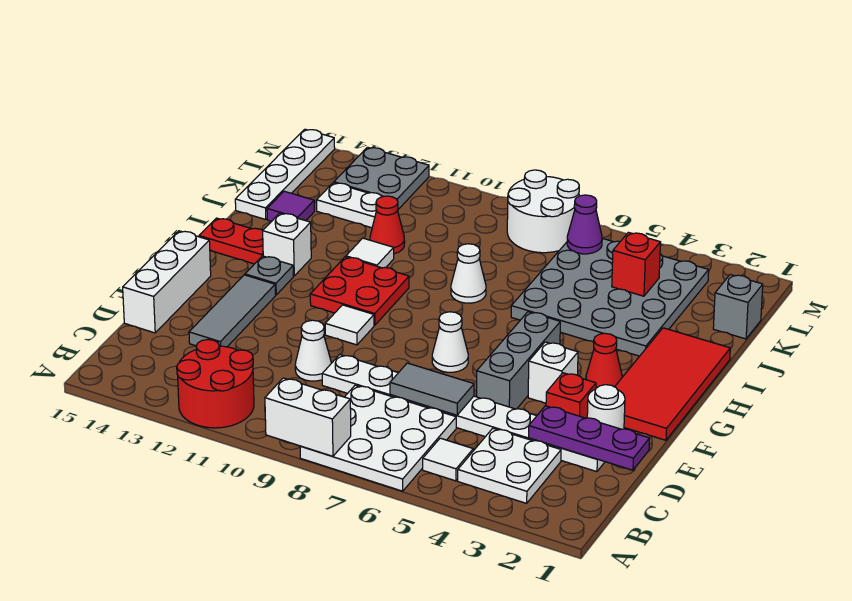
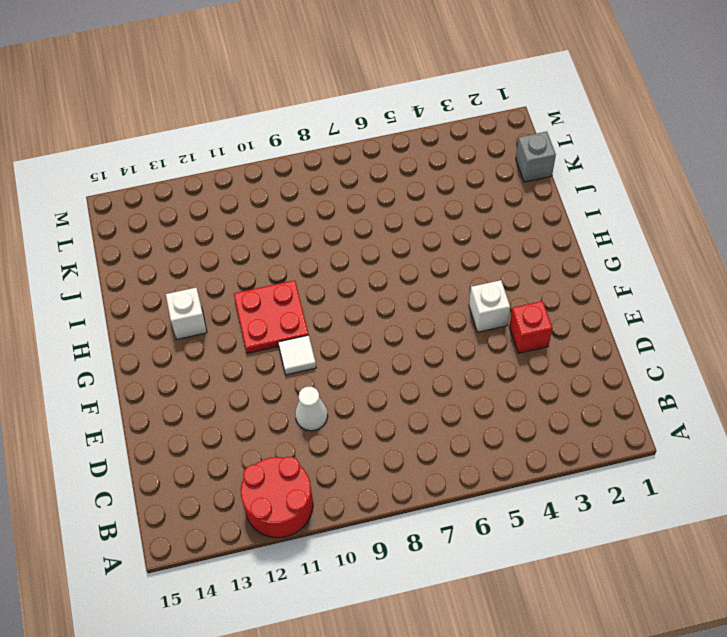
none -> white 3x3 plate [300,385,456,491]
none -> white 2x2 plate [458,428,561,503]
none -> white 1x1 tile [423,438,473,481]
none -> white 1x8 plate [322,355,605,472]

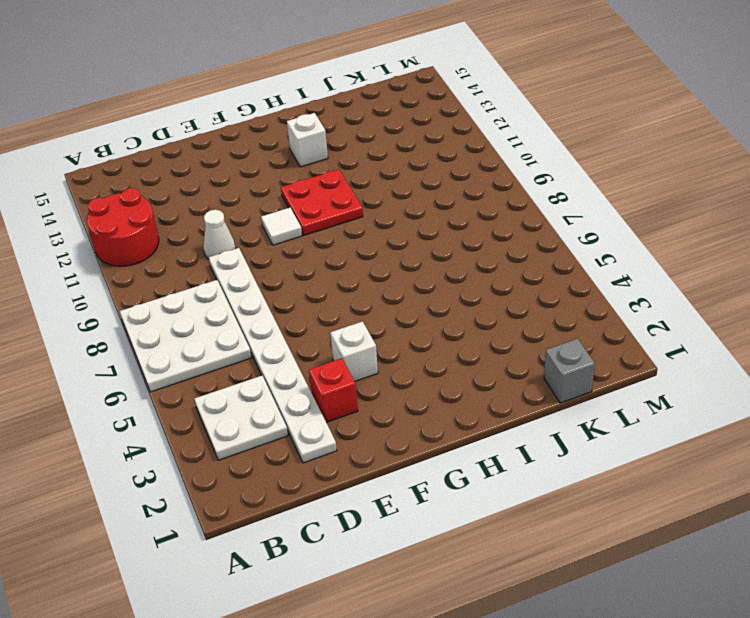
none -> white 1x1 tile [423,438,473,481]
none -> grey 1x3 tile [189,275,275,347]
none -> white 1x3 brick [123,231,211,333]
none -> white 1x1 round brick [587,385,625,429]

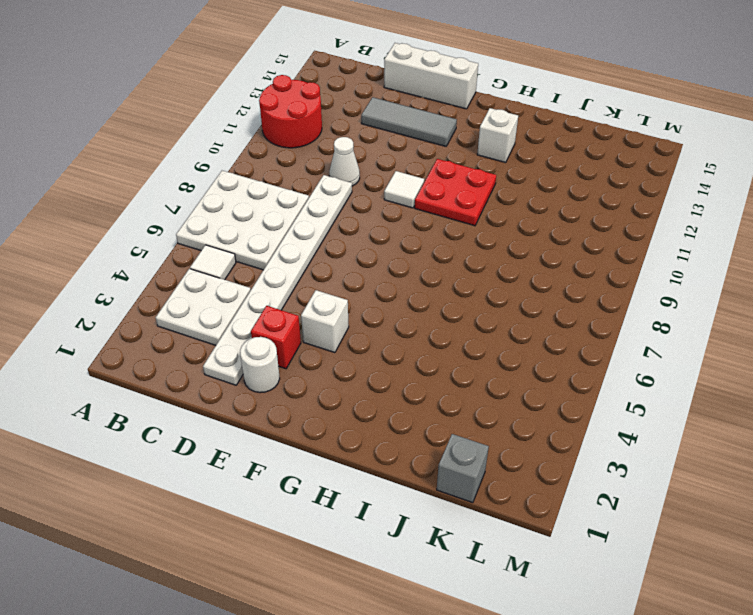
none -> grey 1x3 brick [477,312,560,409]
none -> red 2x4 tile [615,328,730,440]
none -> white 1x1 cone [432,312,468,372]
none -> red 1x1 cone [586,333,622,388]

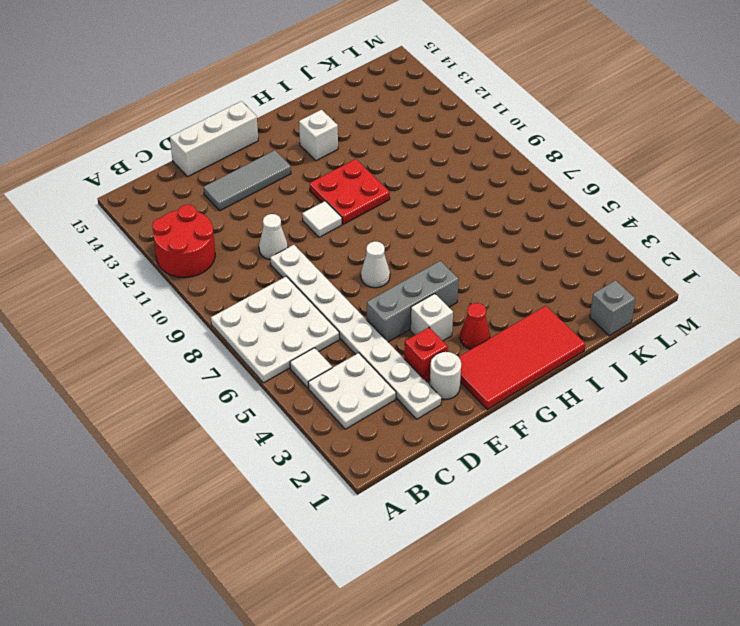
none -> grey 1x1 plate [245,256,293,295]
none -> red 1x2 plate [199,218,263,264]
none -> grey 4x4 plate [511,238,709,356]
none -> white 1x1 cone [451,244,486,303]

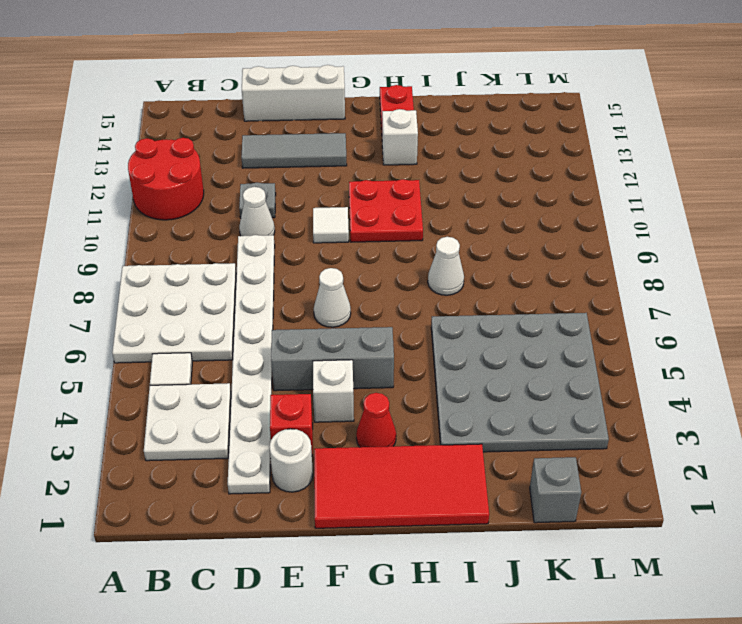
grey 1x1 plate [239,183,276,218] -> grey 1x1 plate moved to [245,256,293,295]
none -> white 1x1 tile [346,238,394,268]
none -> red 1x1 cone [370,196,405,254]
none -> purple 1x1 tile [267,191,314,221]
none -> white 1x4 plate [235,129,335,220]

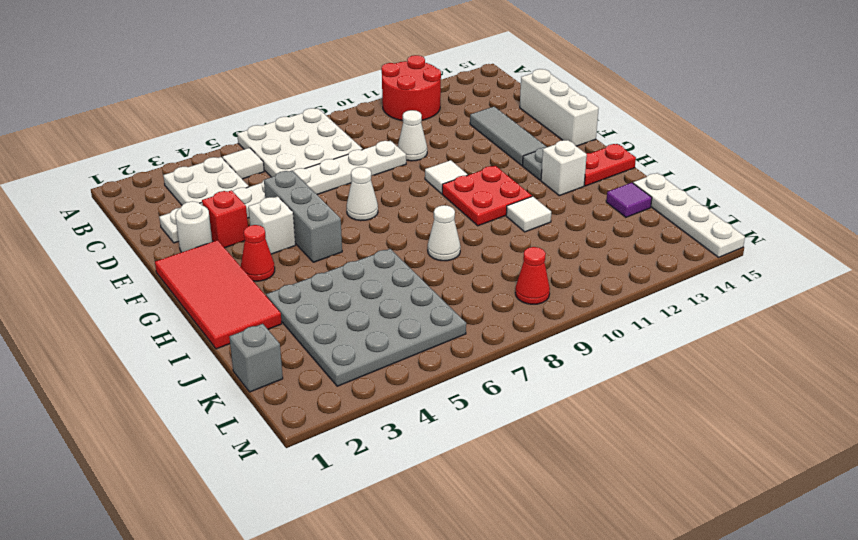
red 1x1 cone [515,247,550,304] -> red 1x1 cone moved to [370,196,405,254]
none -> white 1x2 plate [317,183,382,228]
none -> white 2x2 round brick [507,170,579,253]
none -> grey 2x2 plate [334,147,429,209]
none -> white 1x2 brick [265,378,351,456]

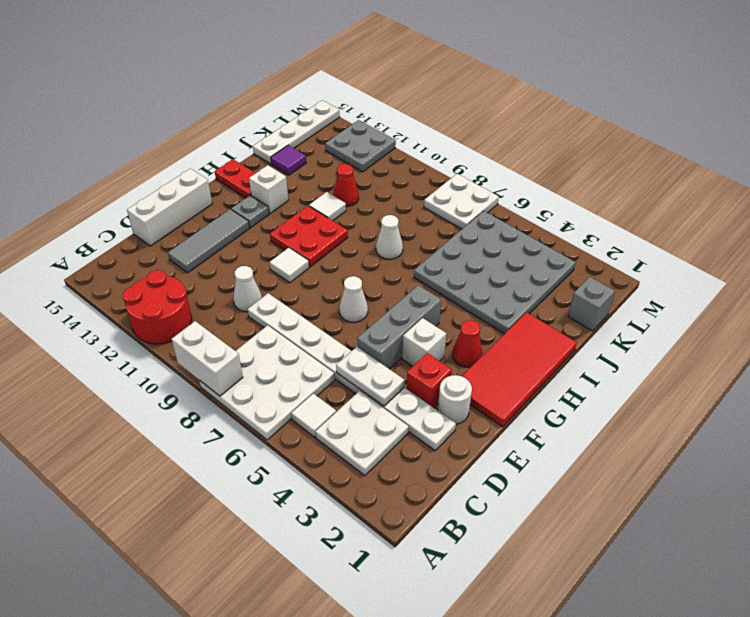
white 1x2 plate [336,347,405,406] -> white 1x2 plate moved to [317,183,382,228]
white 2x2 plate [424,174,499,229] -> white 2x2 round brick [507,170,579,253]
none -> purple 1x3 plate [529,406,650,470]
none -> grey 1x2 tile [390,363,474,415]
none -> red 1x1 brick [612,232,660,296]
none -> purple 1x1 cone [567,195,602,254]

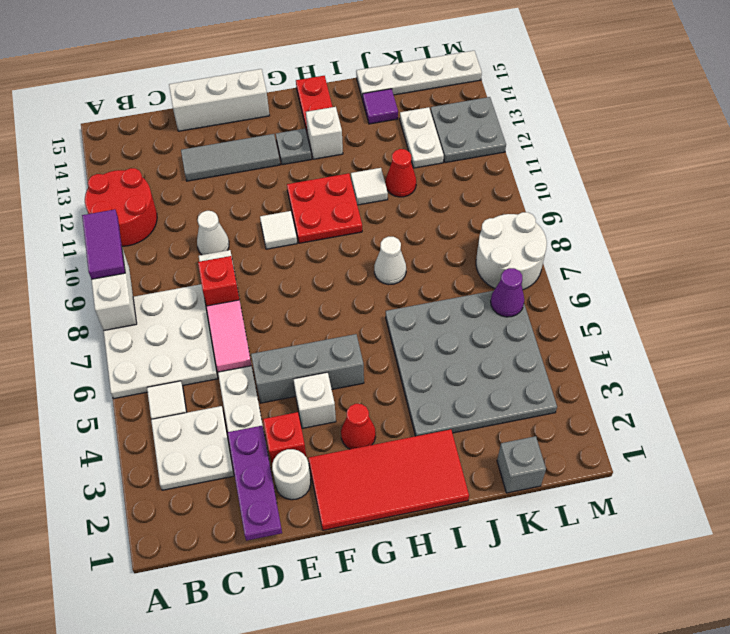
purple 1x2 tile [82,210,125,279] -> none
pink 1x2 tile [206,300,252,372] -> grey 1x2 tile [390,363,474,415]
red 1x1 brick [198,256,239,306] -> red 1x1 brick moved to [612,232,660,296]
none -> white 1x1 cone [432,312,468,372]

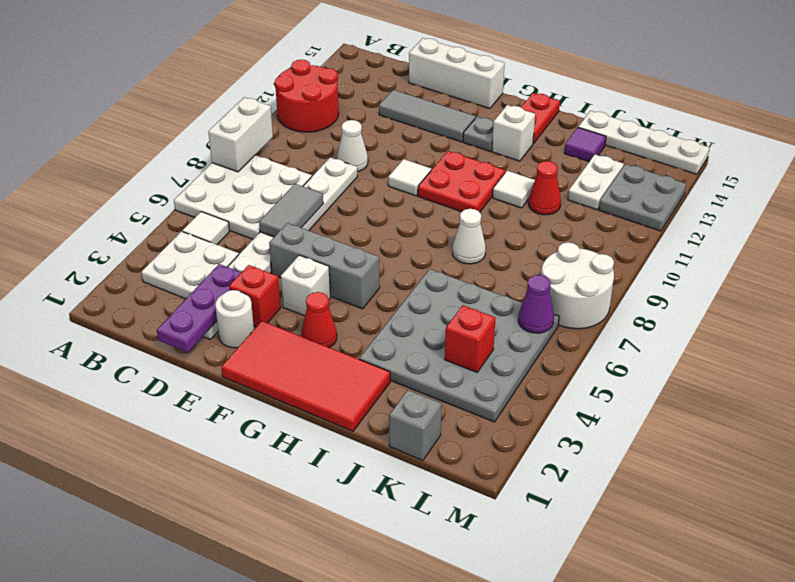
none -> white 1x1 cone [432,312,468,372]

